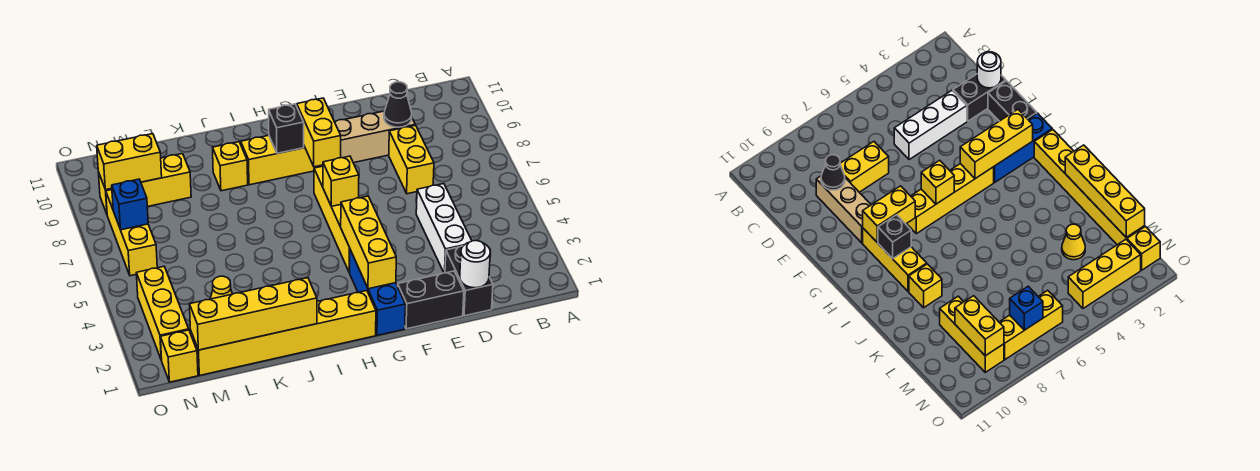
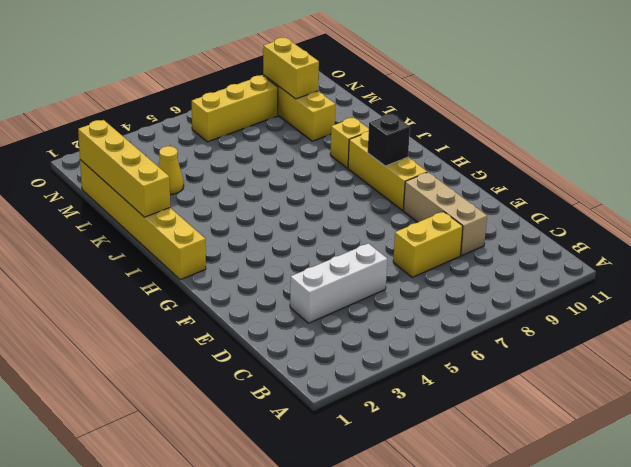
none -> black 1x2 brick [445,246,493,316]
none -> black 1x2 brick [398,271,464,329]
none -> blue 1x3 brick [350,250,405,335]

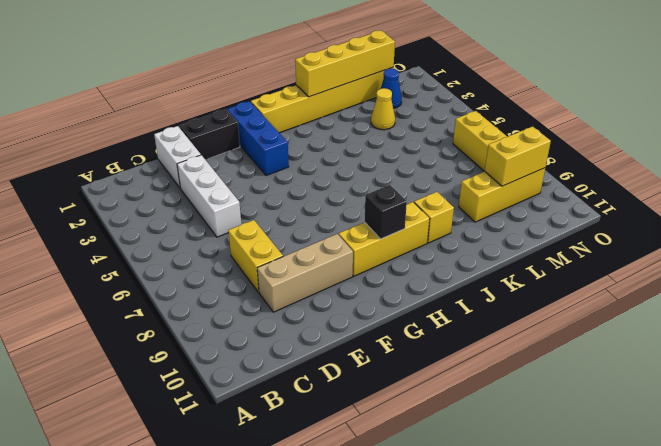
white 1x2 brick [154,126,201,188] -> black 1x2 brick [445,246,493,316]
blue 1x1 cone [381,68,402,108] -> none
none -> yellow 1x4 brick [314,166,350,273]
none -> yellow 1x1 brick [160,330,198,382]
none -> yellow 1x3 brick [136,267,189,360]

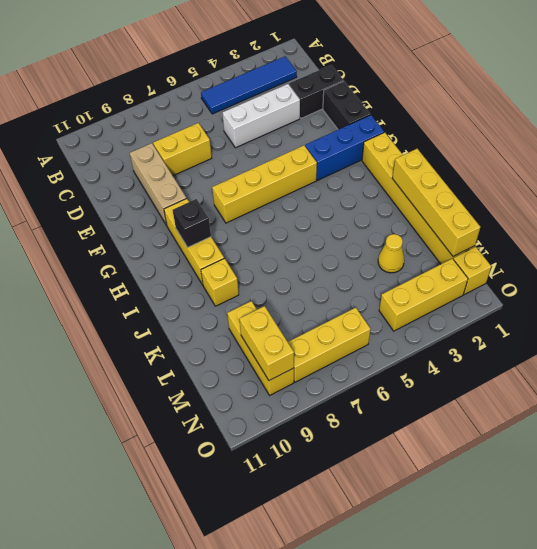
blue 1x4 tile [201,56,297,114] -> none
none -> white 1x1 round brick [460,241,490,288]
none -> black 1x1 cone [384,82,412,127]
none -> yellow 1x3 brick [341,196,396,289]

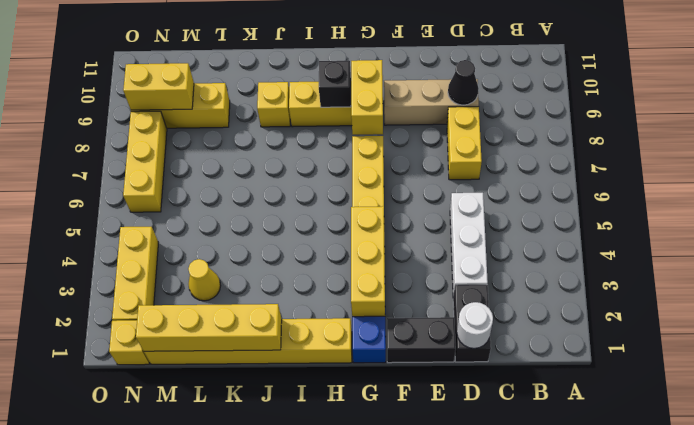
none -> yellow 1x1 brick [323,156,359,206]
none -> blue 1x1 brick [112,179,148,230]

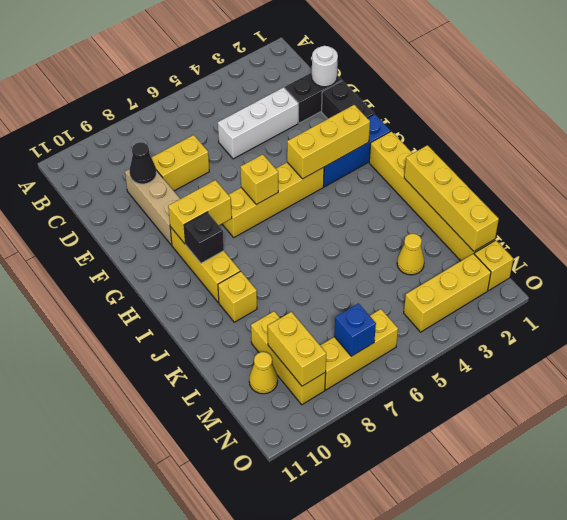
yellow 1x1 cone [249,352,278,394] -> none

